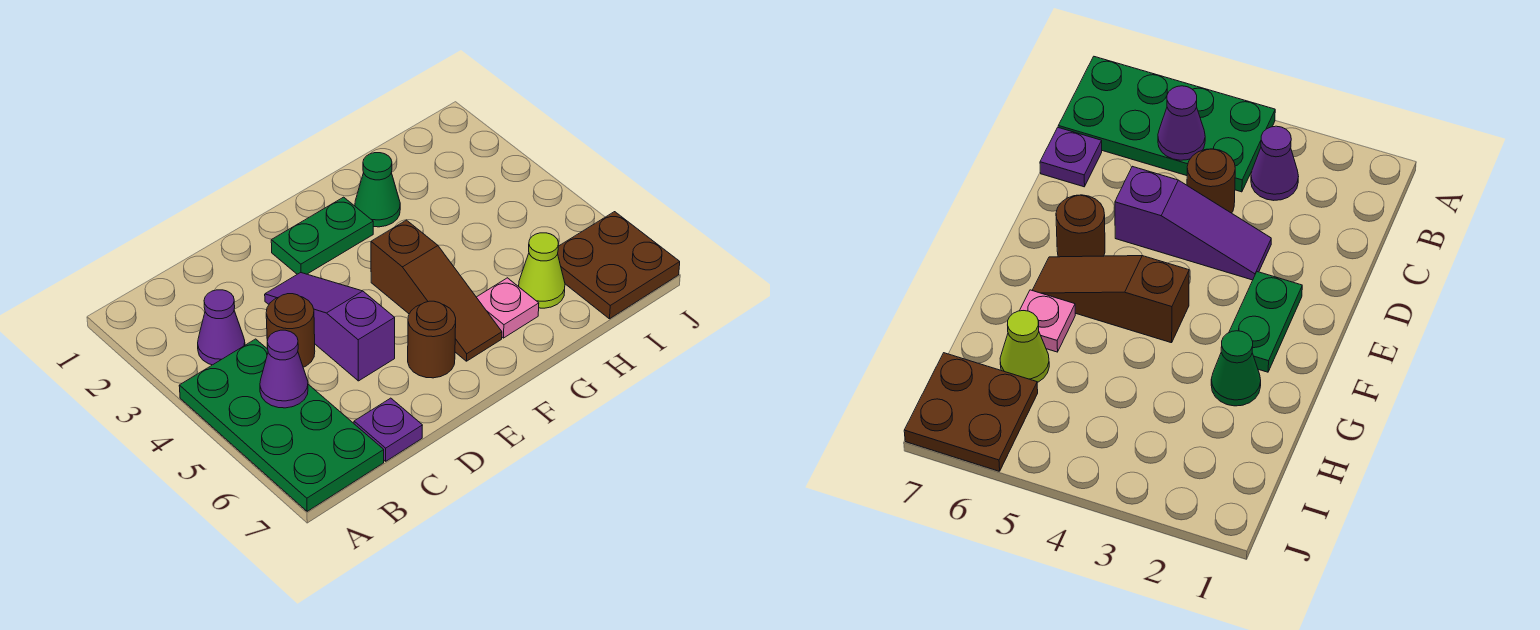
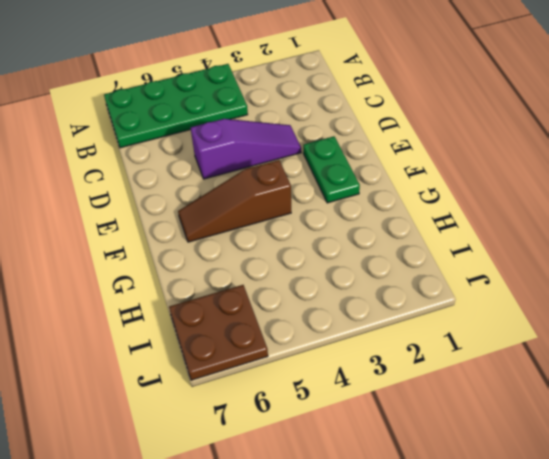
none -> purple 1x1 cone [198,290,245,365]
none -> brown 1x1 round brick [266,294,315,367]
none -> purple 1x1 plate [354,398,422,461]

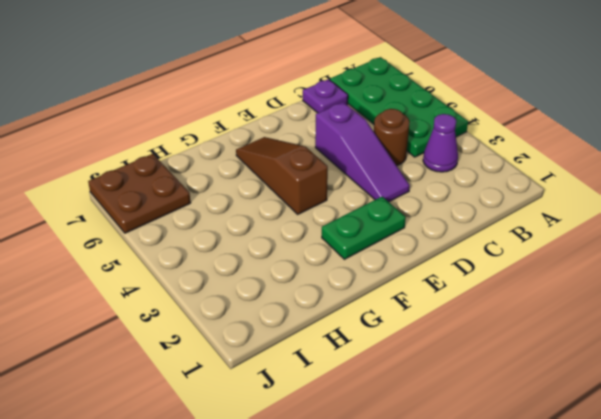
none -> brown 1x1 round brick [408,301,456,378]
none -> green 1x1 cone [355,153,400,227]
none -> pink 1x1 plate [477,278,539,338]

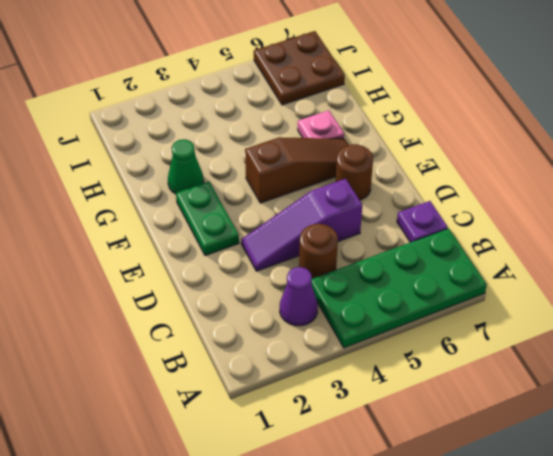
none -> lime 1x1 cone [519,233,565,308]
none -> purple 1x1 cone [260,330,308,408]

